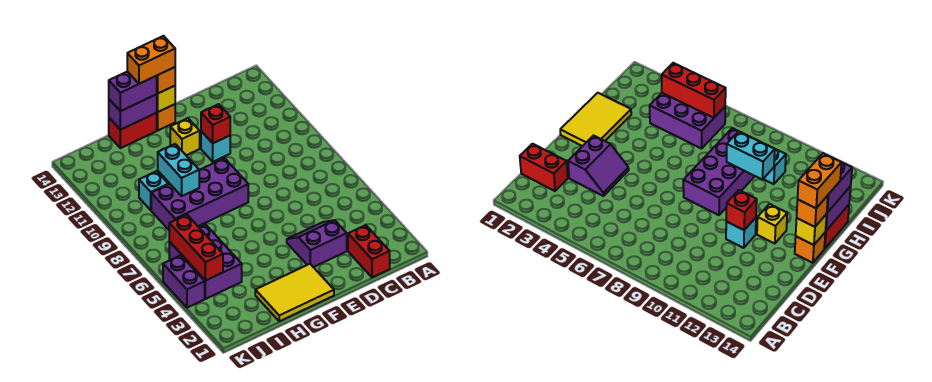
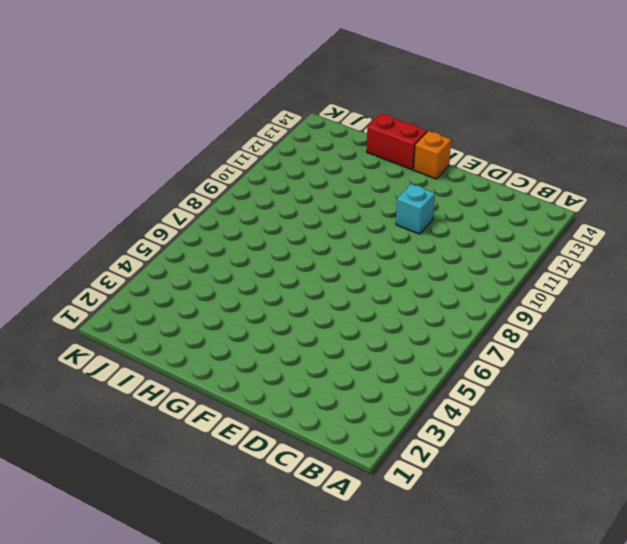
none -> red 1x2 brick [348,225,390,277]
none -> purple 2x2 slope [287,220,347,267]
none -> yellow 2x3 tile [255,264,334,321]

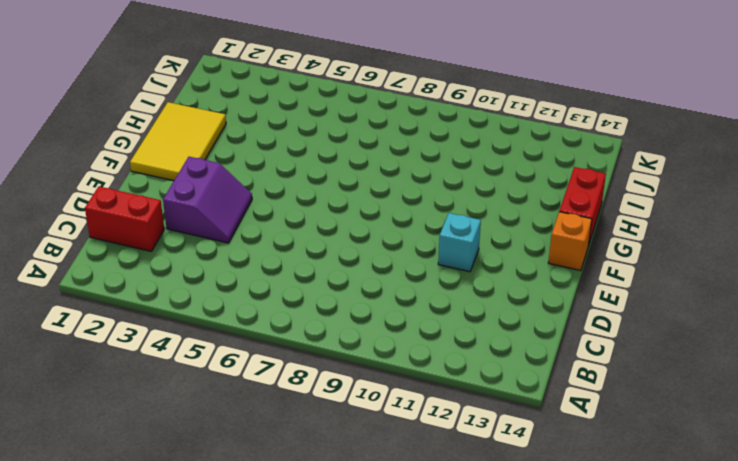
none -> purple 2x4 brick [151,158,248,230]
none -> yellow 1x1 brick [170,118,200,155]
none -> purple 2x3 brick [169,225,242,299]

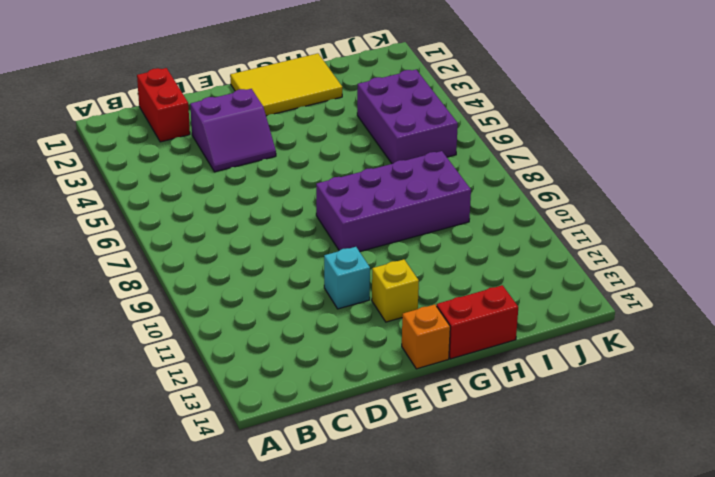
none -> cyan 1x1 brick [139,171,168,210]
none -> purple 1x2 brick [163,255,205,308]
none -> red 1x1 brick [201,104,230,143]

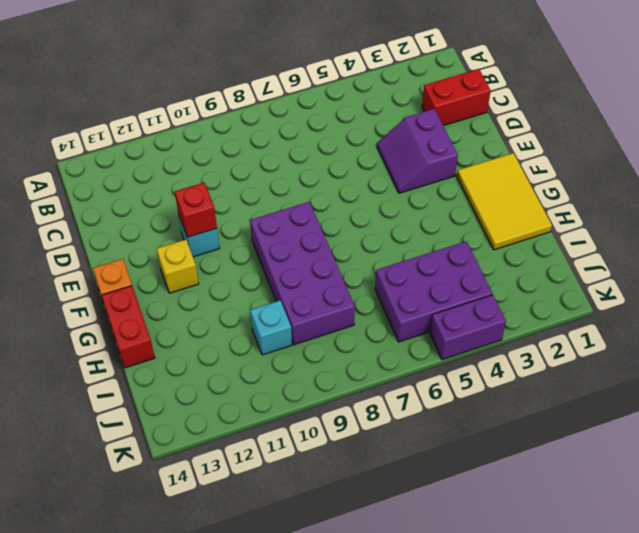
none -> yellow 1x1 brick [157,86,175,112]
none -> purple 1x2 brick [109,94,157,130]
none -> cyan 1x2 brick [158,144,199,196]

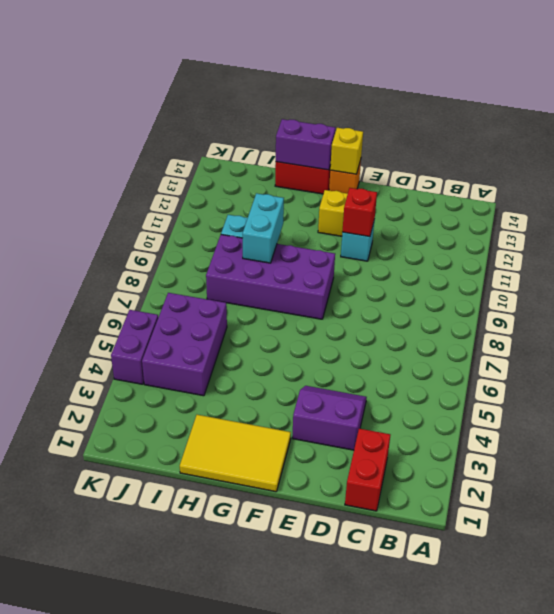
none -> red 1x3 brick [169,215,223,281]
none -> orange 1x1 brick [157,67,175,94]
none -> purple 1x2 brick [109,71,157,111]

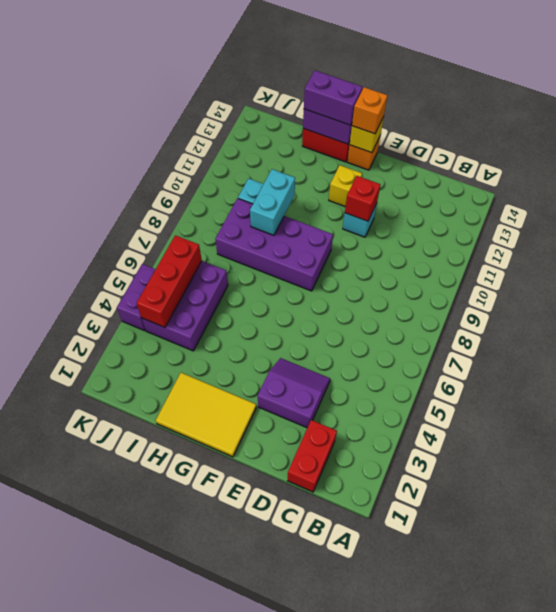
none -> orange 1x2 brick [127,36,175,84]

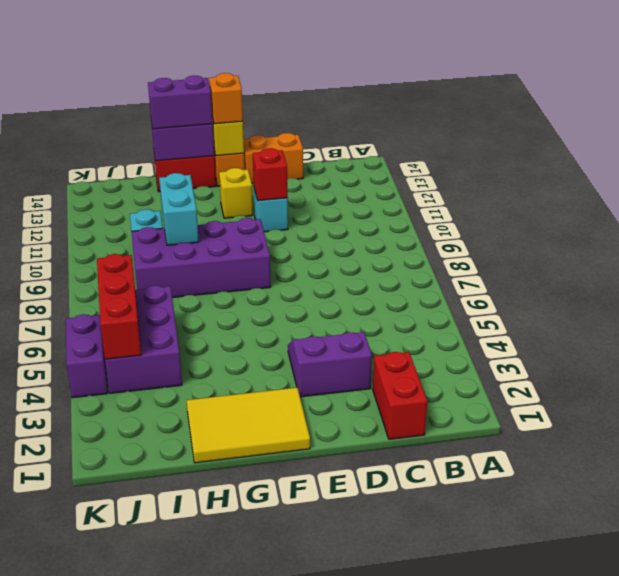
orange 1x2 brick [244,133,303,183] -> orange 1x2 brick moved to [127,36,175,84]

